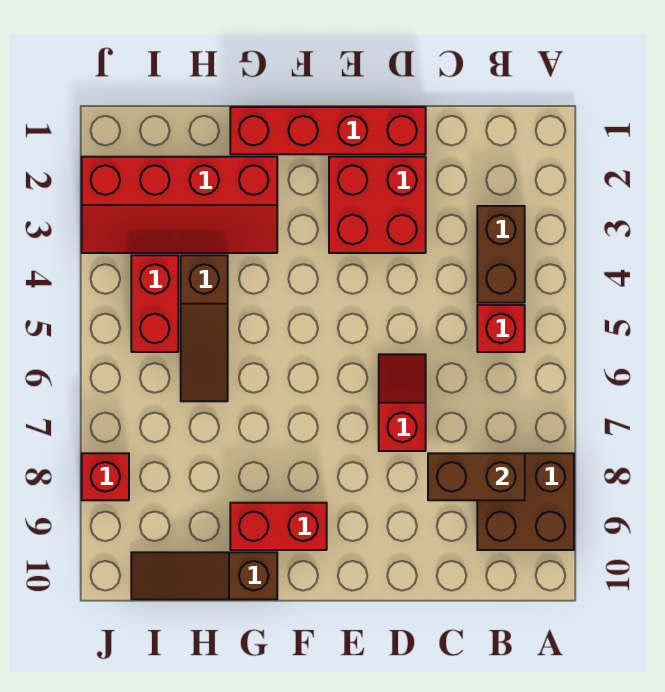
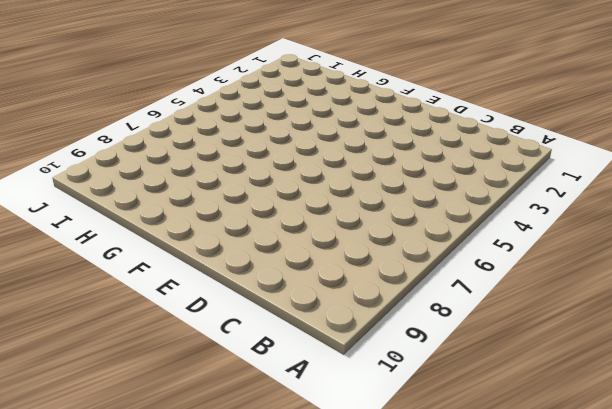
none -> brown 2x2 brick [477,453,574,550]
none -> brown 1x2 brick [477,206,525,303]
none -> red 1x1 brick [477,305,525,352]

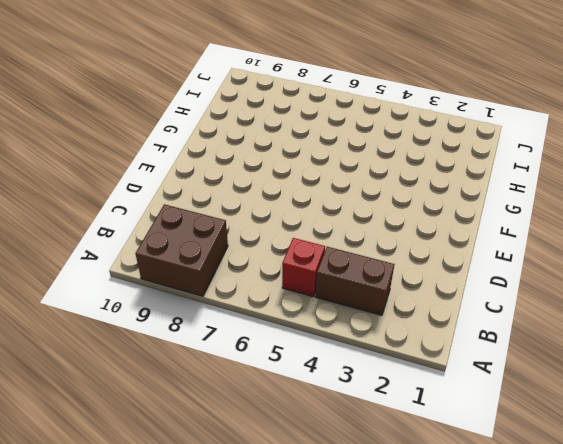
none -> red 1x4 brick [230,107,426,154]
none -> red 2x2 brick [329,157,426,253]
none -> red 1x2 slope [379,354,426,451]

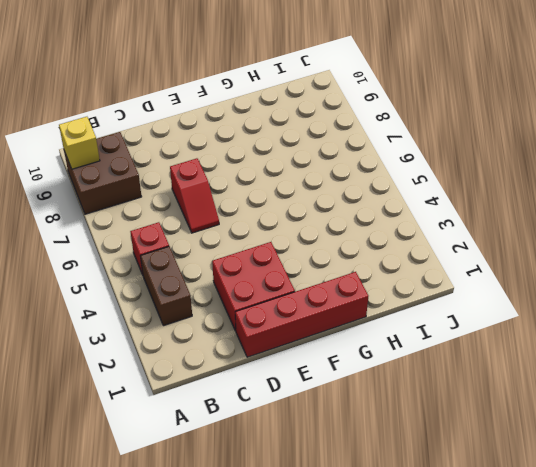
yellow 1x1 brick [59,117,100,169] -> none
none -> red 1x2 brick [230,503,327,550]
none -> red 2x4 slope [82,157,277,253]
none -> brown 1x3 slope [131,552,277,599]

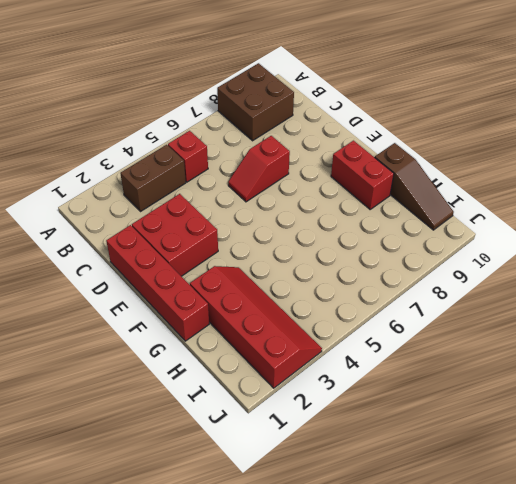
none -> brown 1x3 slope [181,255,228,401]
none -> red 1x2 brick [131,255,178,352]
none -> red 1x1 brick [82,453,129,500]

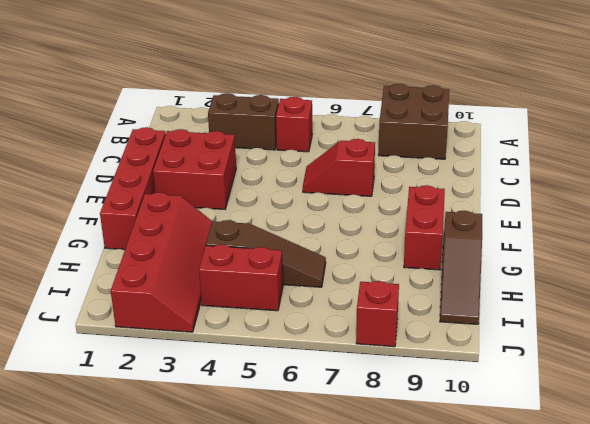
none -> brown 1x2 brick [428,453,525,500]

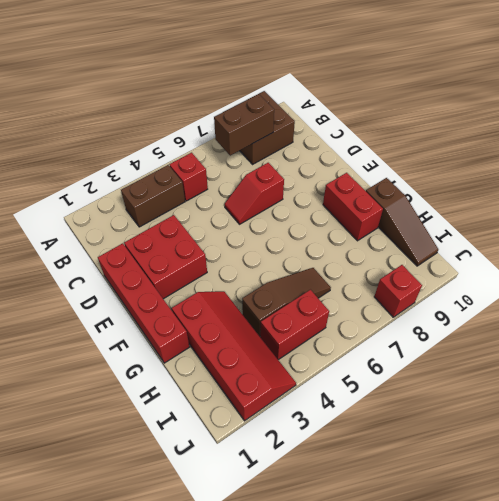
brown 1x2 brick [214,94,274,156] -> brown 1x2 brick turned to [428,453,525,500]

